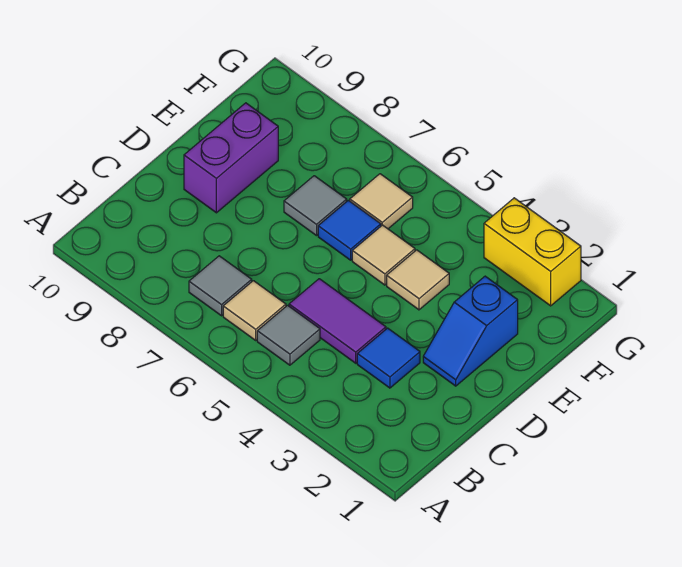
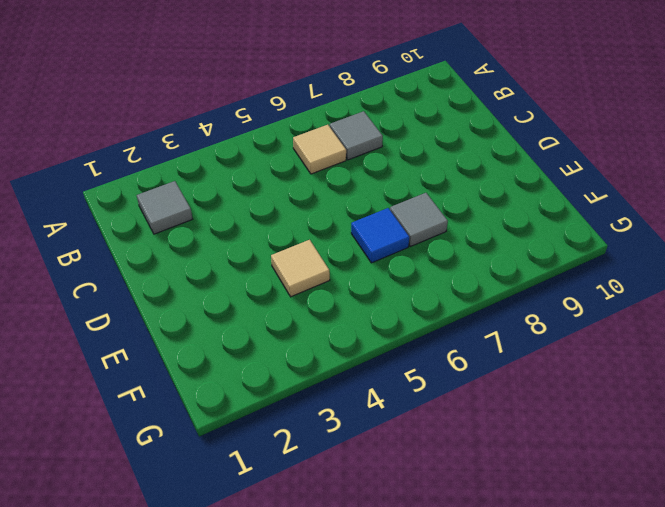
grey 1x1 tile [137,181,192,234] -> grey 1x1 tile moved to [257,305,320,365]
none -> blue 1x1 tile [357,328,420,388]
none -> purple 1x2 tile [289,279,386,363]
none -> blue 1x2 slope [423,276,518,386]

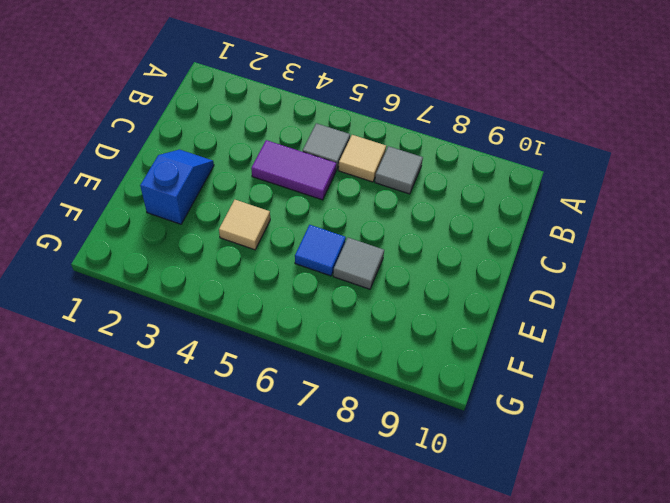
none -> blue 1x1 tile [357,328,420,388]
none -> purple 1x2 brick [184,103,278,213]
none -> tan 1x1 tile [352,225,415,285]

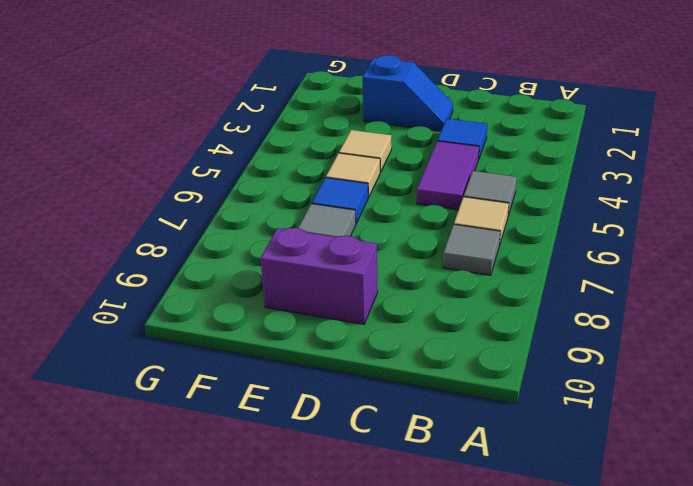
none -> tan 1x1 tile [350,174,413,229]
none -> yellow 1x2 brick [484,198,581,306]

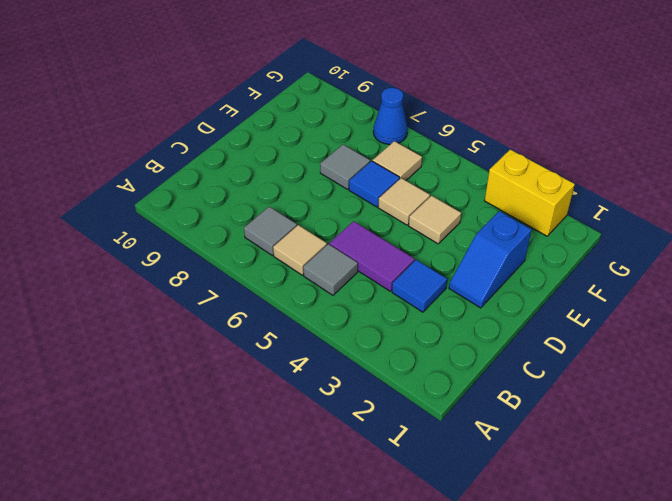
blue 1x1 cone [373,88,408,145] -> none
none -> purple 1x2 brick [184,103,278,213]

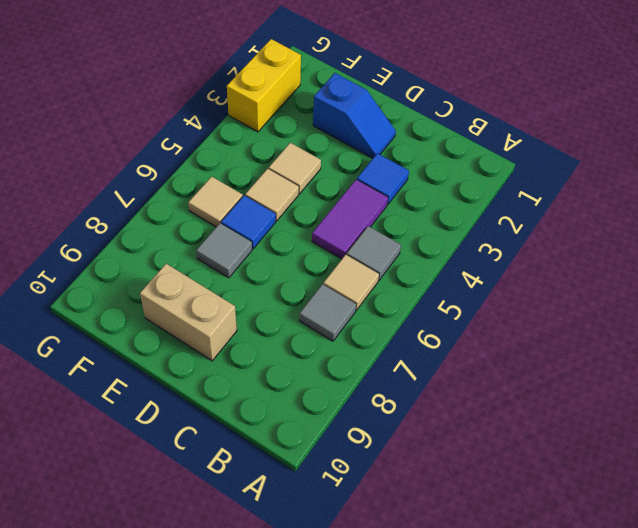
tan 1x2 brick [140,264,237,361] -> purple 1x2 brick [184,103,278,213]

